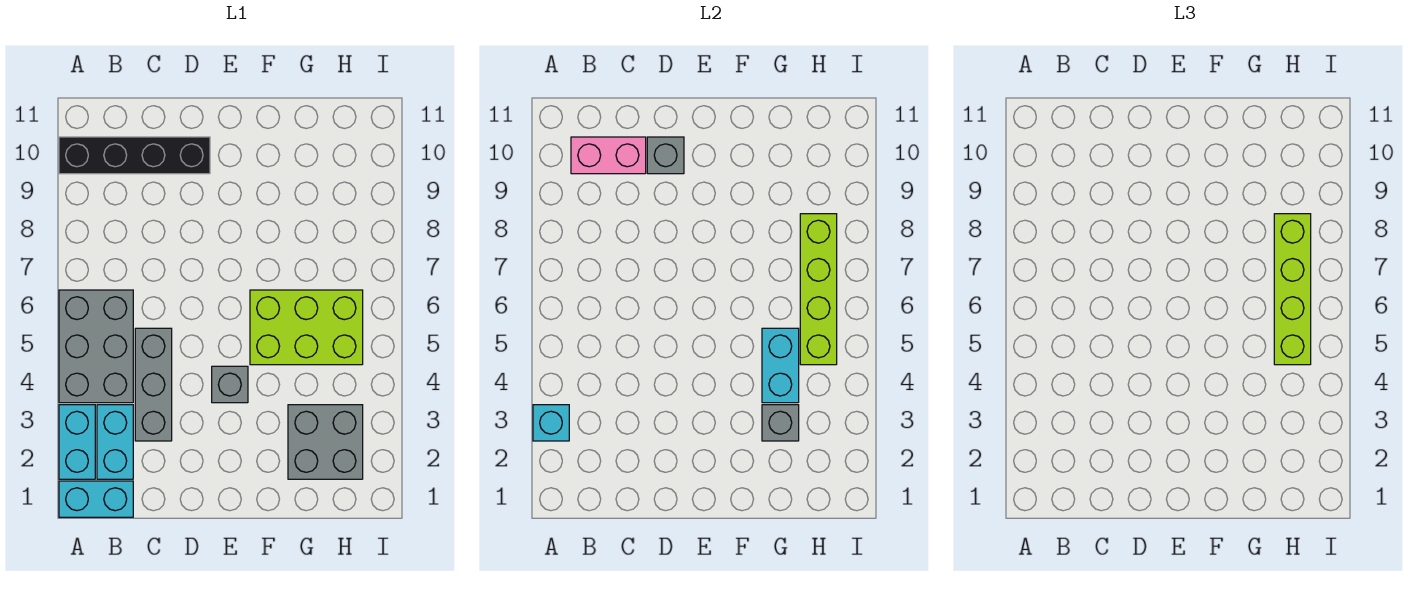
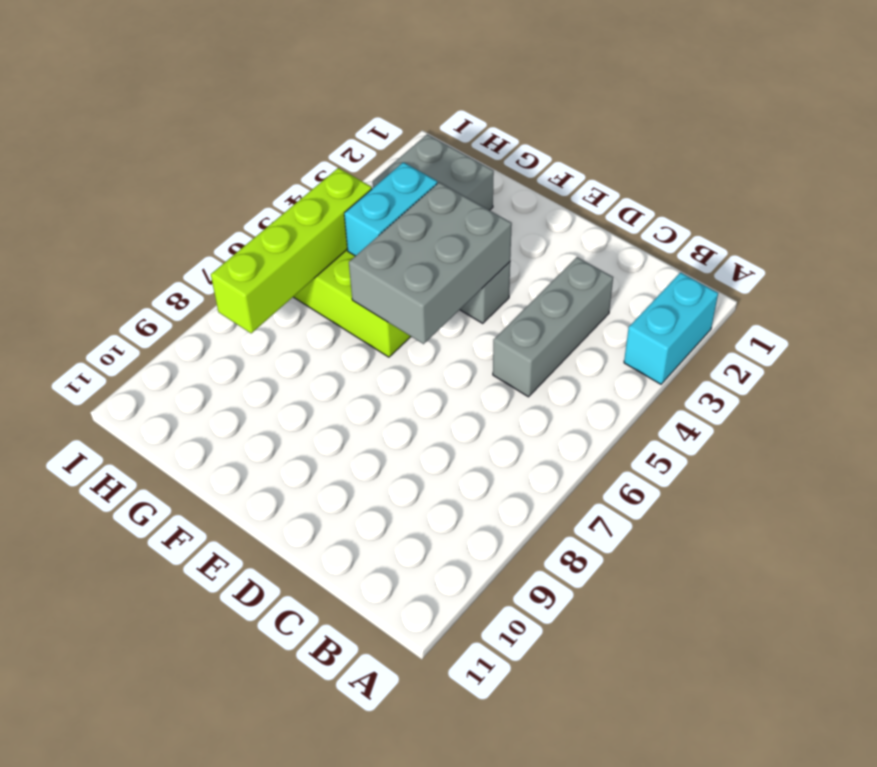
grey 2x3 brick [349,182,512,344] -> grey 2x3 brick moved to [59,290,133,403]
none -> cyan 1x2 brick [59,481,133,517]
none -> black 1x4 brick [59,137,210,174]
none -> cyan 1x2 brick [97,405,133,479]

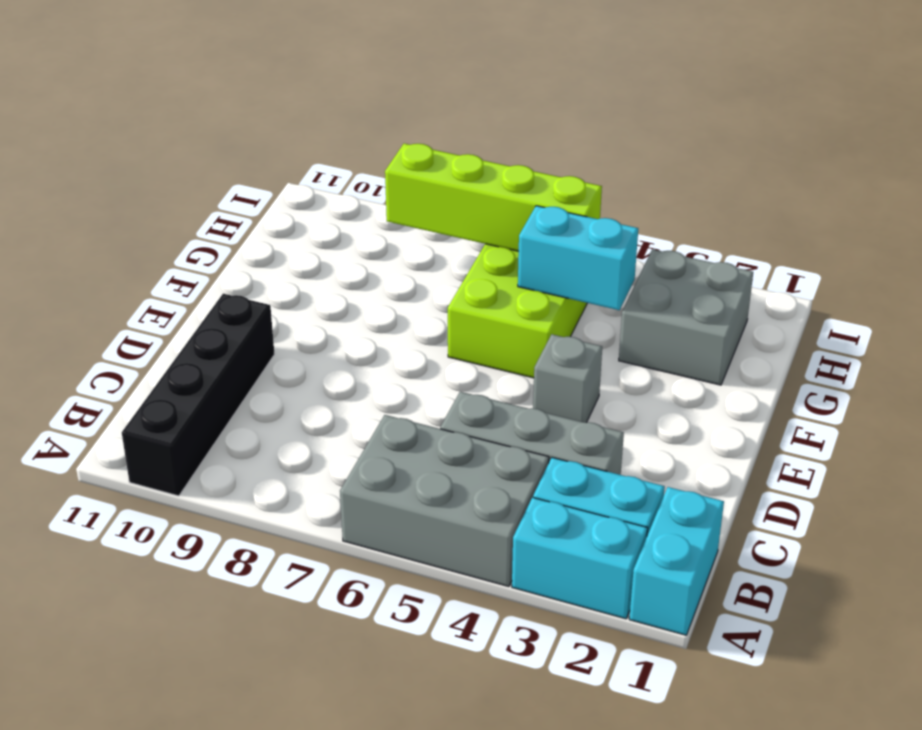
none -> cyan 1x1 brick [533,405,569,441]
none -> pink 1x2 brick [571,137,646,174]
none -> grey 1x1 brick [647,137,684,174]

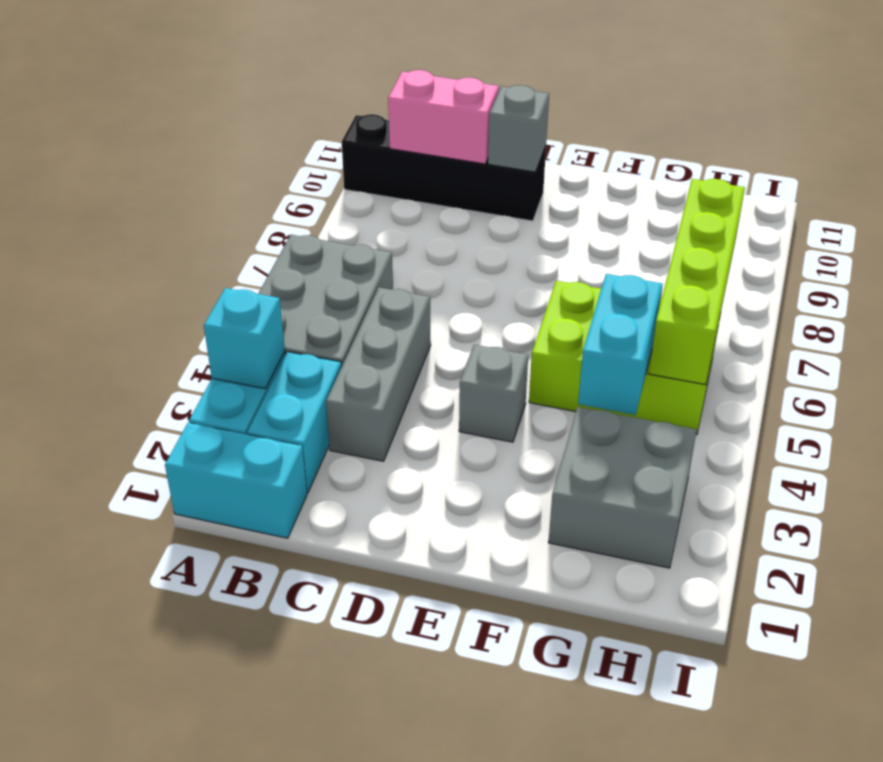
none -> grey 1x1 brick [762,405,799,441]
none -> lime 1x4 brick [1274,214,1311,365]

